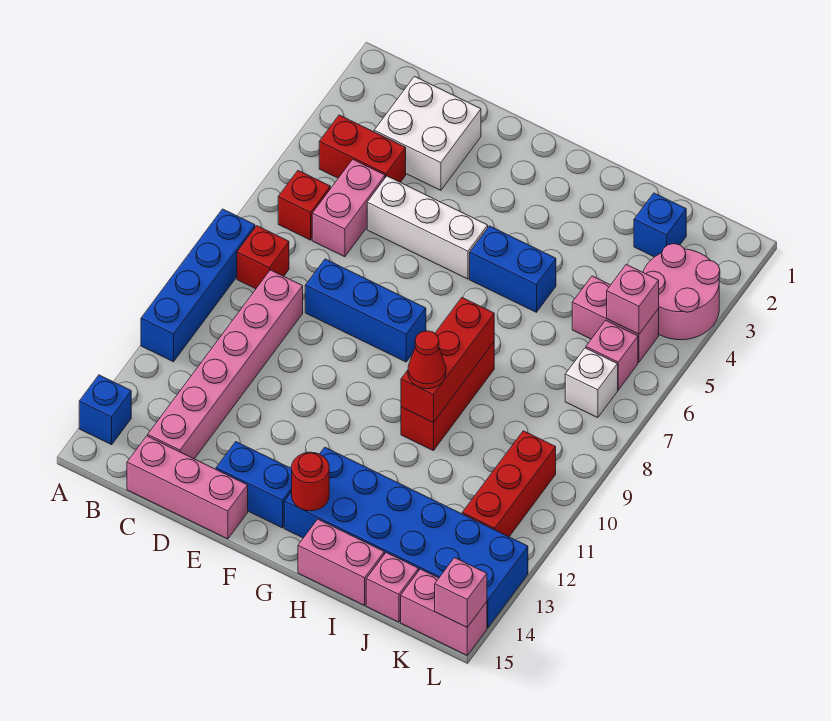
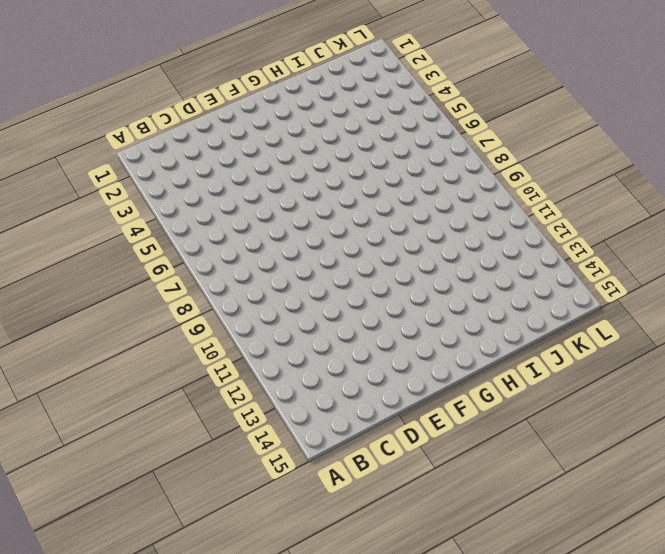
none -> blue 1x4 brick [141,209,255,362]
none -> blue 1x1 brick [79,375,131,445]
none -> red 1x2 brick [319,115,406,182]

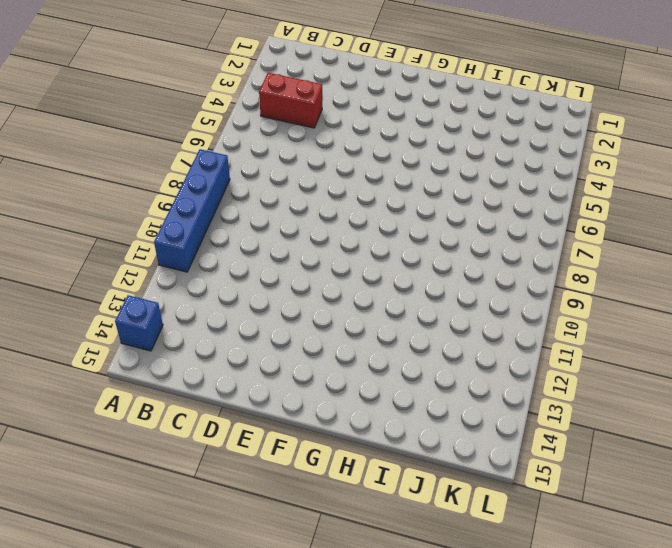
none -> red 1x1 brick [278,171,330,240]
none -> red 1x1 brick [237,226,289,289]
none -> white 2x2 brick [374,76,481,190]

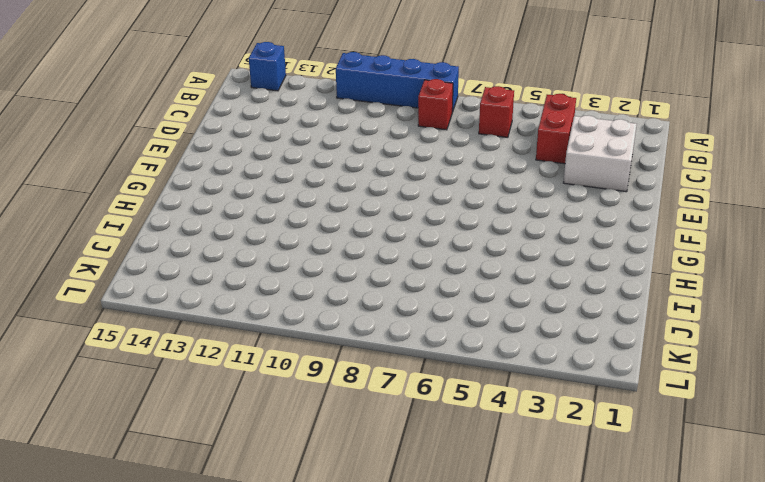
none -> pink 1x2 brick [312,159,385,257]
none -> pink 1x6 brick [148,270,303,459]
none -> pink 1x3 brick [127,436,248,539]

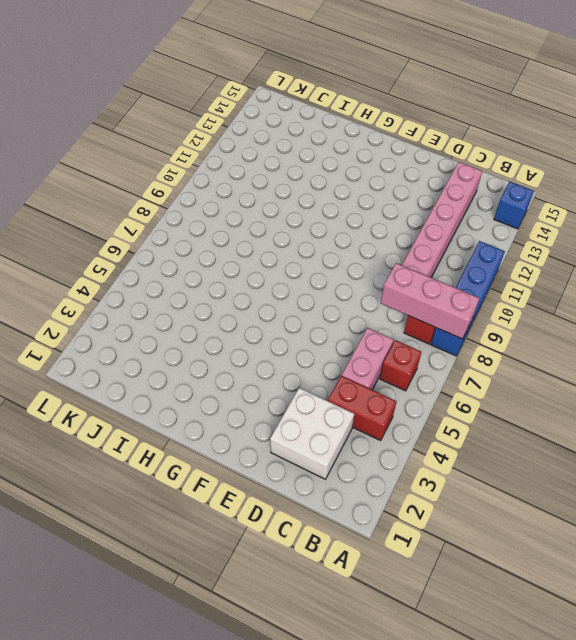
pink 1x3 brick [381,263,480,339] -> pink 1x3 brick moved to [127,436,248,539]
none -> white 1x3 brick [367,176,488,279]
none -> blue 1x3 brick [305,259,426,362]
none -> blue 1x2 brick [216,442,292,528]

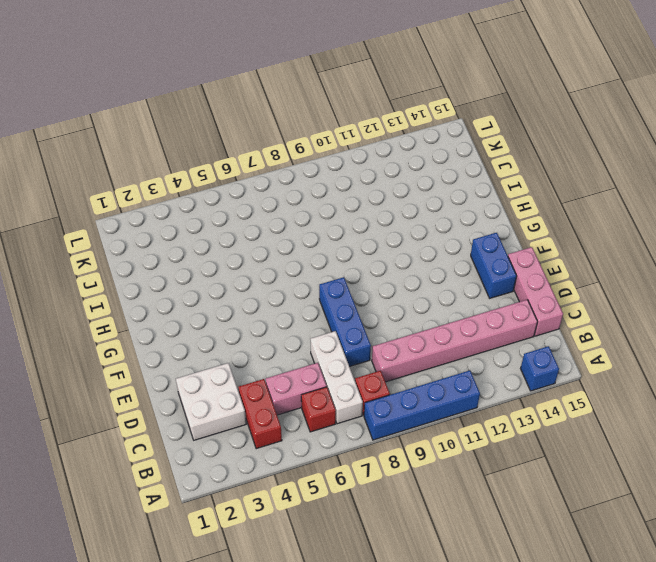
white 1x3 brick [311,331,363,424] -> white 1x3 brick moved to [367,176,488,279]
none -> blue 1x2 brick [470,226,556,312]
none -> blue 2x6 brick [284,447,528,628]
none -> red 1x3 brick [401,342,494,451]

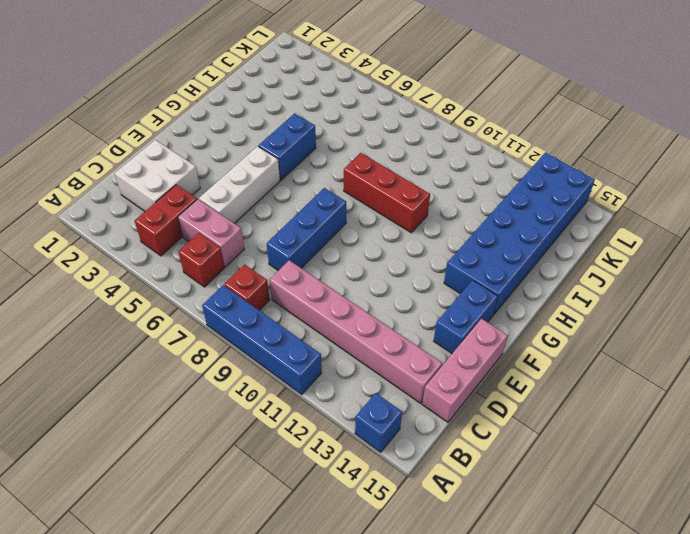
none -> pink 1x2 brick [298,519,384,605]
none -> blue 1x1 brick [634,193,686,257]
none -> pink 1x2 brick [572,276,659,362]

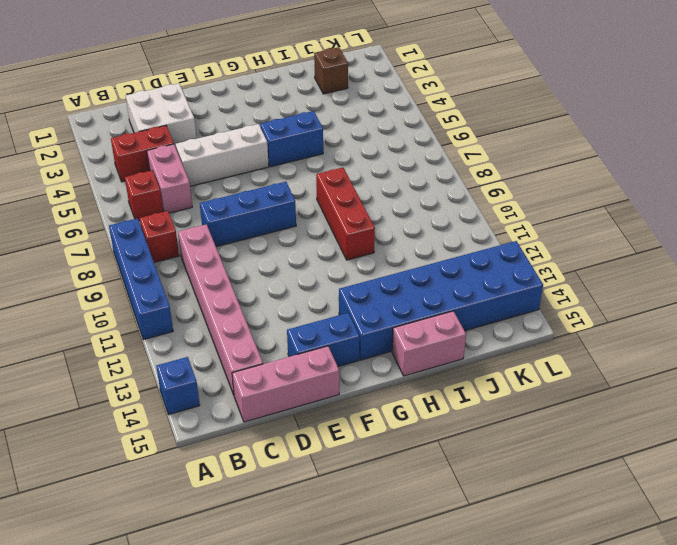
brown 1x1 brick [314,47,348,94] -> blue 1x1 brick [634,193,686,257]
none -> pink 1x2 brick [572,276,659,362]
none -> pink 1x1 brick [366,553,419,622]
none -> pink 2x2 round brick [643,244,720,340]

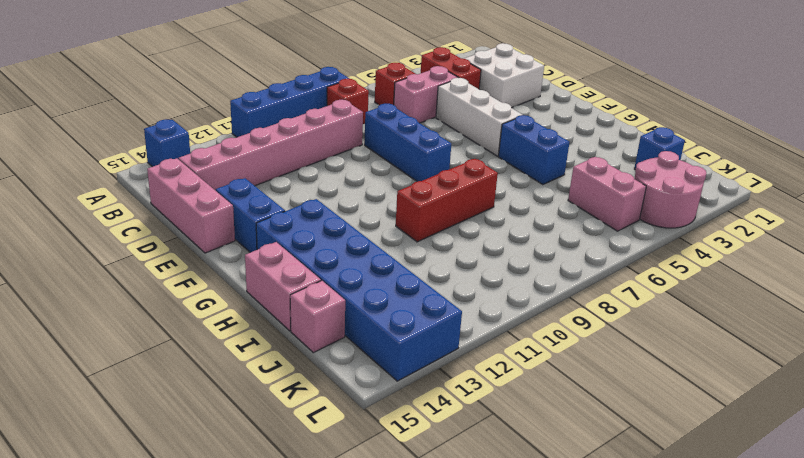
none -> pink 1x1 brick [586,320,638,390]
none -> white 1x1 brick [565,348,618,418]
none -> red 1x3 brick [462,431,556,537]

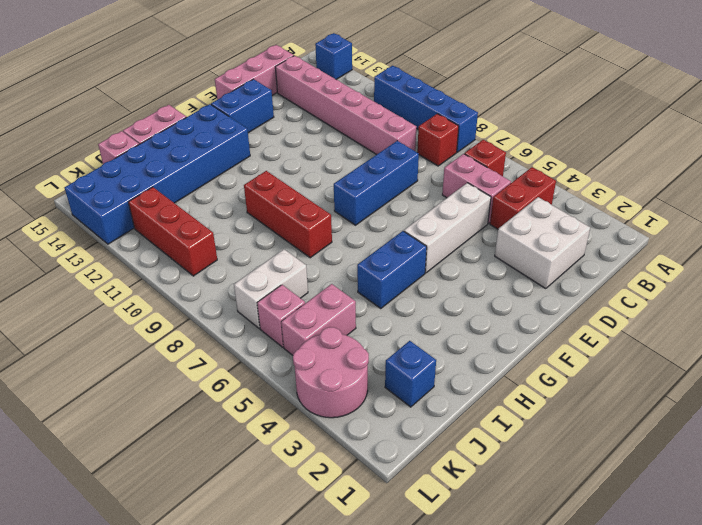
white 1x2 brick [234,249,308,328] -> white 1x1 brick [565,348,618,418]
none -> pink 1x2 brick [401,569,487,655]
none -> red 1x1 round brick [292,452,329,511]
none -> red 1x3 brick [401,298,494,423]

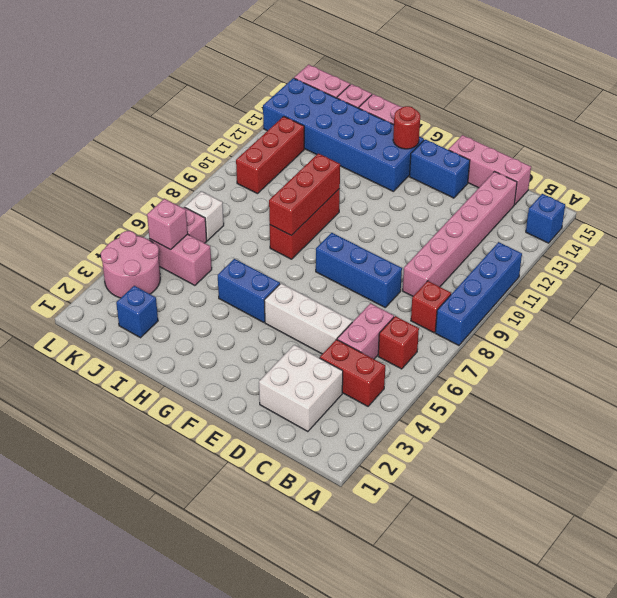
none -> pink 1x1 brick [435,558,487,627]
none -> red 1x1 cone [408,331,446,389]

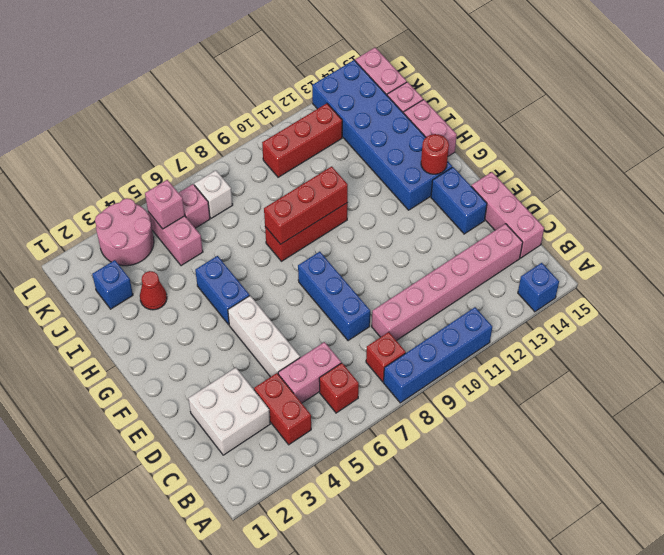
red 1x1 cone [140,271,167,310] -> red 1x1 cone moved to [408,331,446,389]
none -> pink 1x1 brick [435,558,487,627]

